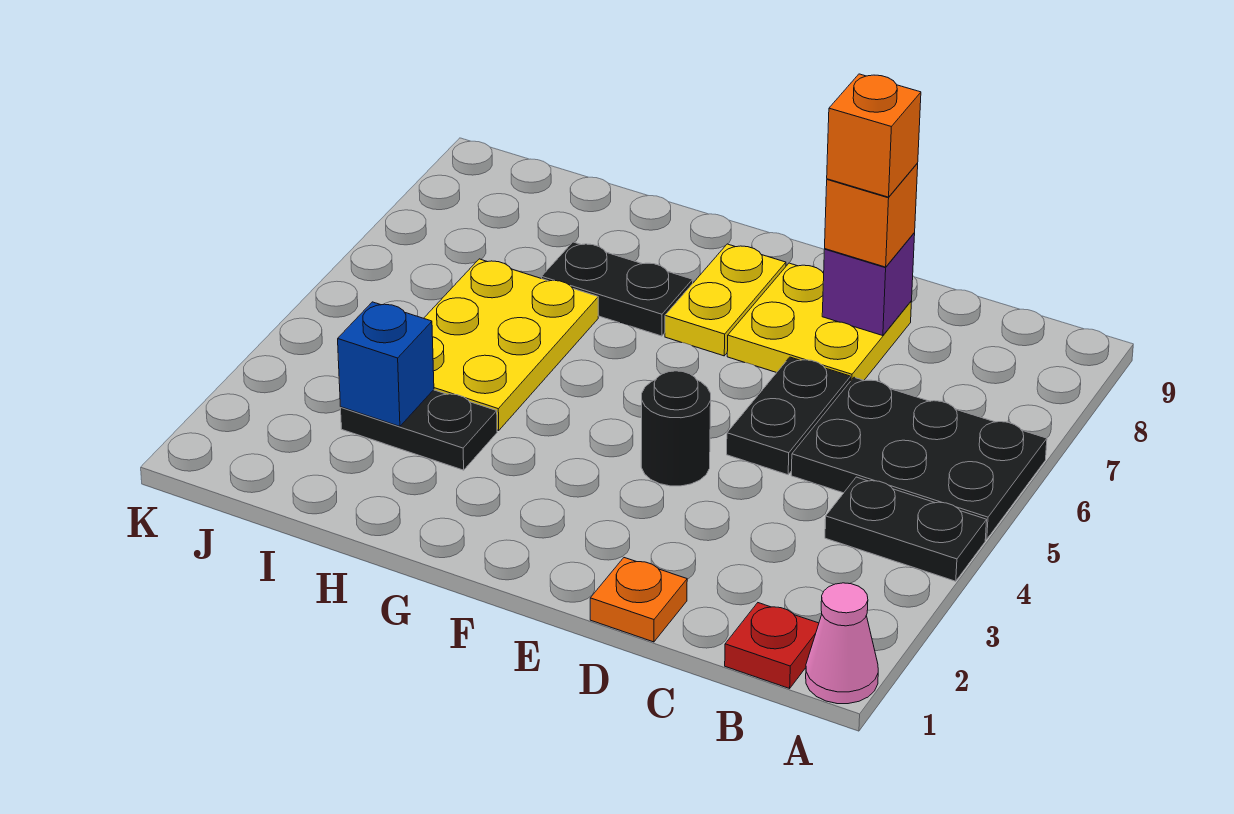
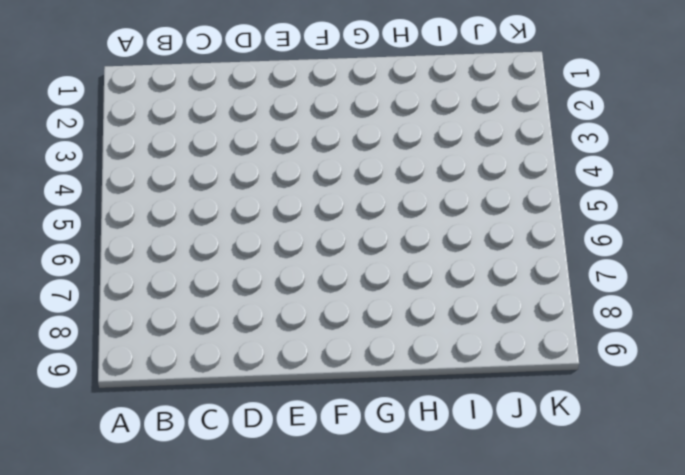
none -> pink 1x1 cone [806,583,878,704]
none -> black 1x2 plate [825,477,987,581]
none -> black 2x3 plate [791,377,1047,539]

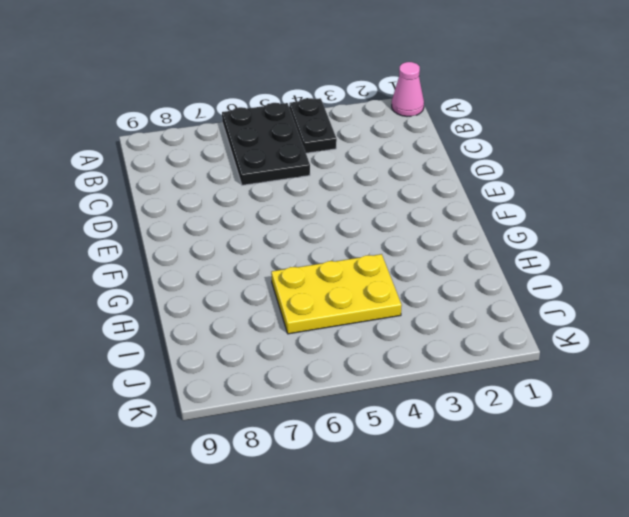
none -> red 1x1 plate [725,603,819,688]
none -> orange 1x1 plate [590,558,687,642]
none -> black 1x2 plate [727,357,851,475]

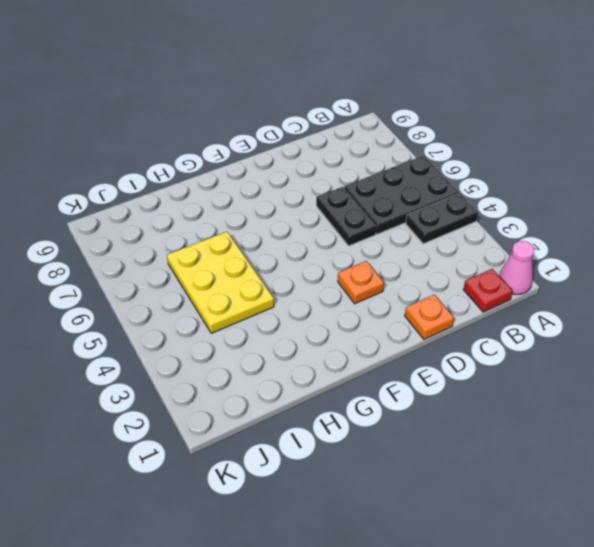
orange 1x1 plate [338,261,384,304] -> none
none -> yellow 2x2 plate [727,263,912,380]
none -> black 1x1 round brick [641,371,711,486]
none -> yellow 1x2 plate [665,244,786,356]

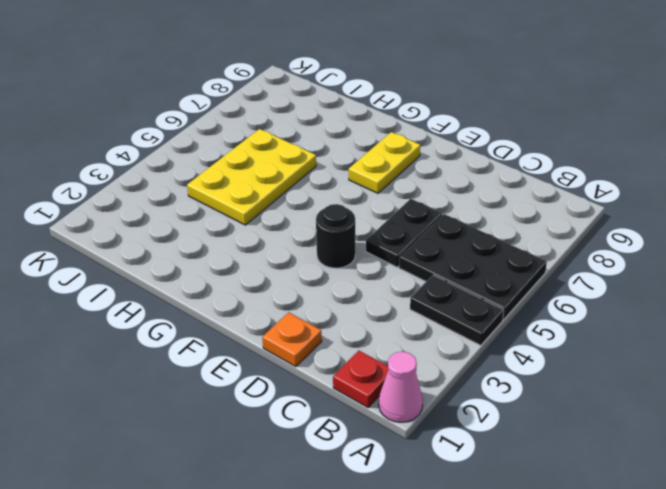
none -> yellow 2x2 plate [727,263,912,380]
none -> black 1x2 plate [542,242,693,336]
none -> black 1x2 plate [341,390,497,470]

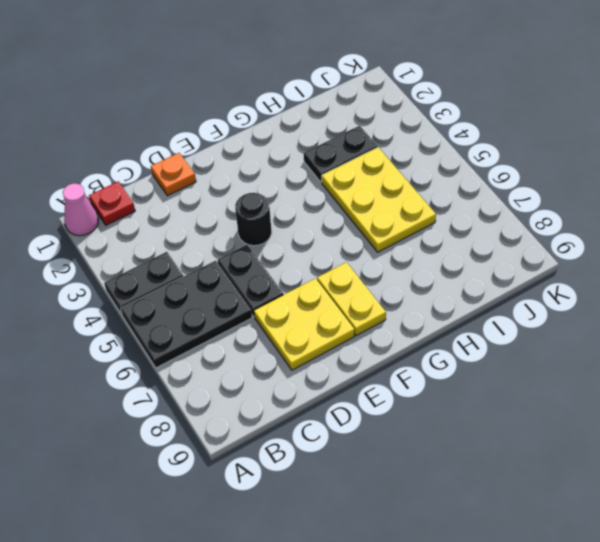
none -> black 1x2 plate [542,242,693,336]
none -> purple 1x1 brick [822,233,915,336]
none -> blue 1x1 brick [338,302,434,426]

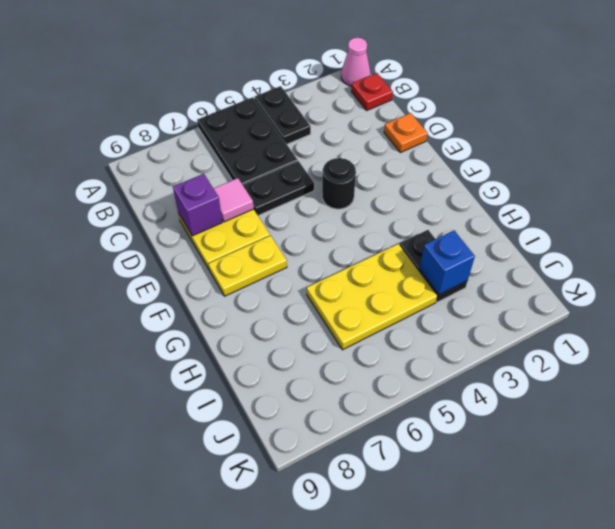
pink 1x1 tile [213,178,254,222] -> none
none -> black 1x2 plate [542,242,693,336]
none -> orange 1x1 brick [825,163,918,267]
none -> orange 1x1 brick [827,74,921,197]

